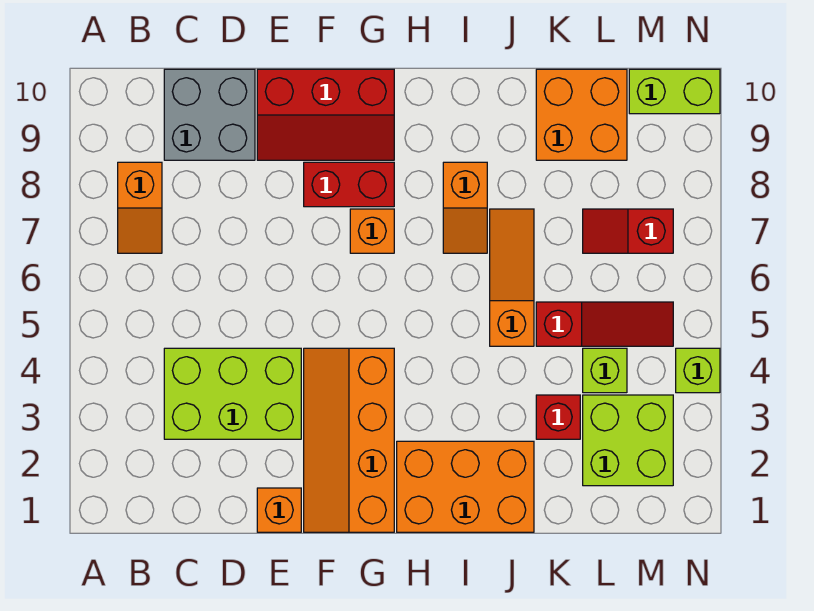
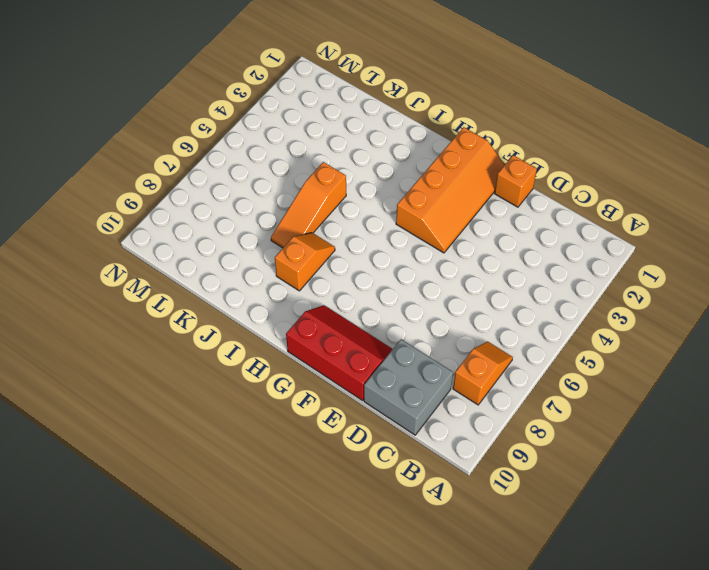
none -> lime 2x3 brick [164,348,301,439]
none -> red 1x2 brick [304,162,394,207]
none -> orange 1x1 brick [350,209,394,253]

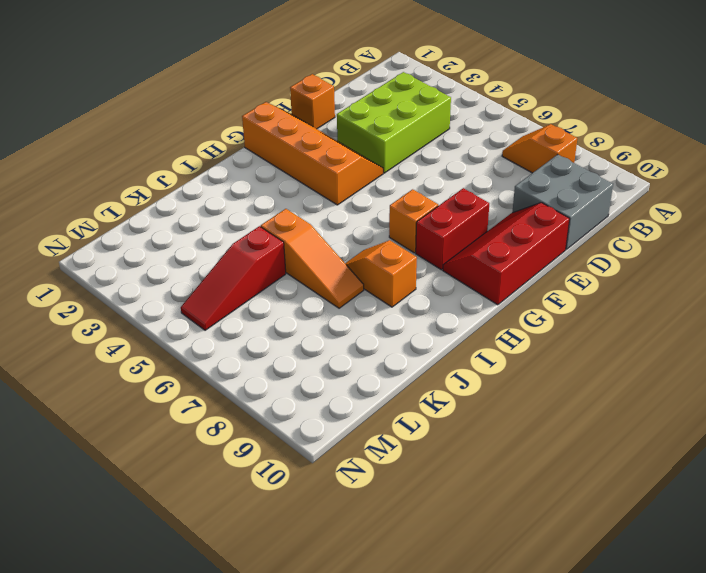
none -> orange 2x3 brick [397,441,534,532]
none -> red 1x1 brick [536,395,580,439]
none -> orange 2x2 brick [536,69,627,160]

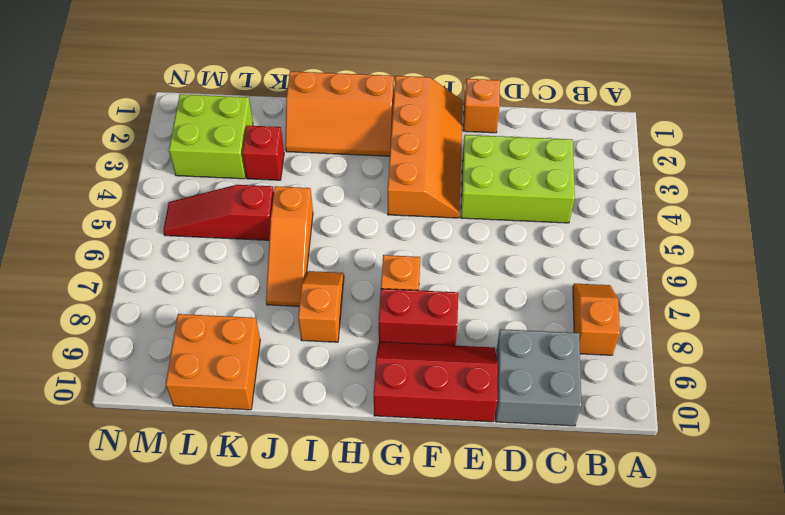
orange 2x3 slope [285,71,394,156] -> orange 2x3 brick [397,441,534,532]
none -> lime 1x1 brick [583,348,627,393]
none -> red 1x2 slope [583,209,673,253]
none -> lime 1x2 brick [629,69,720,114]

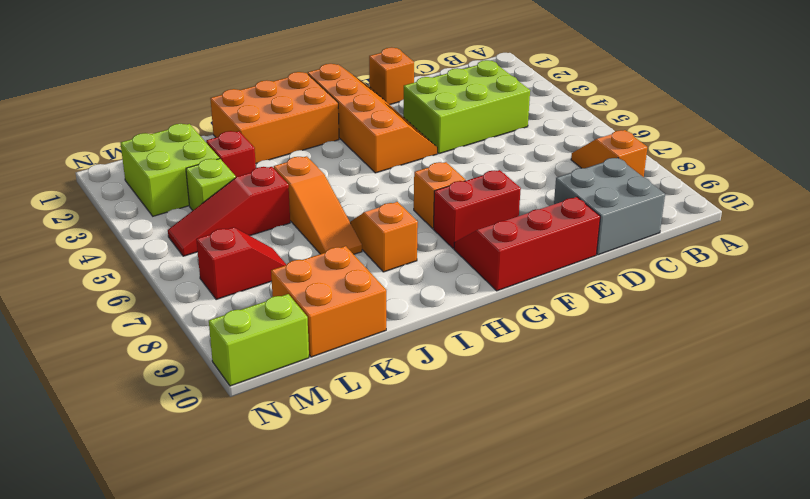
none -> lime 1x1 brick [676,348,720,393]

